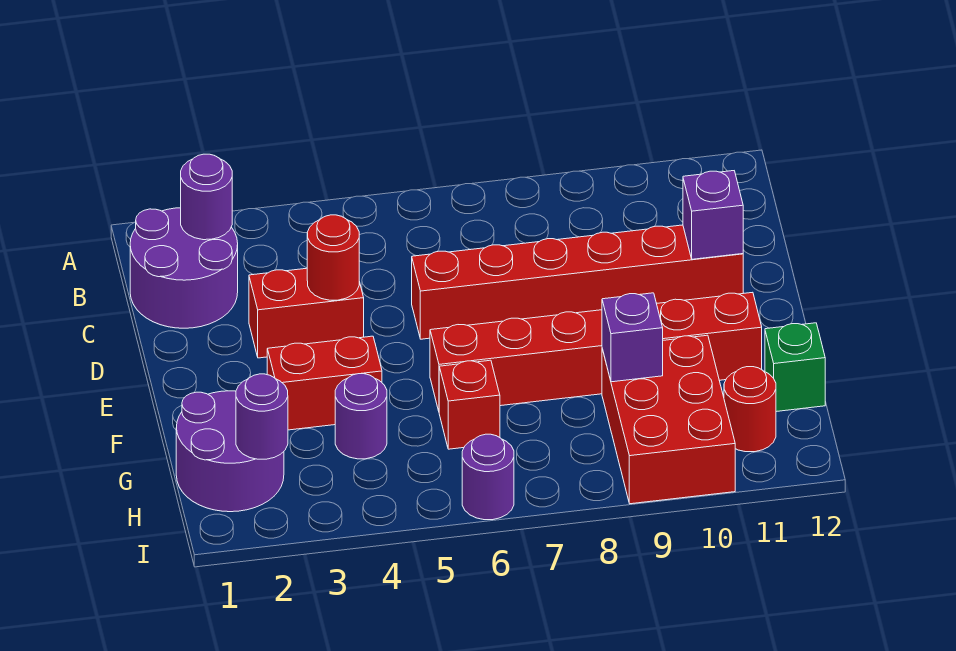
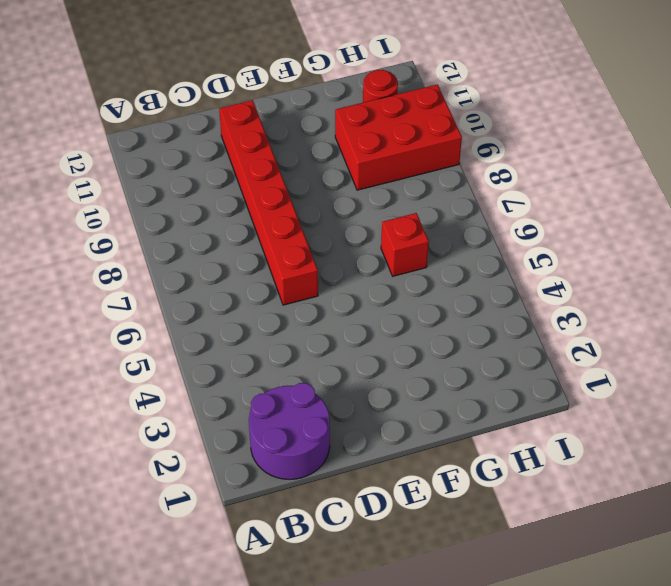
none -> red 1x2 brick [249,268,364,358]
none -> red 1x2 brick [267,336,382,430]
none -> red 1x6 brick [430,292,762,411]

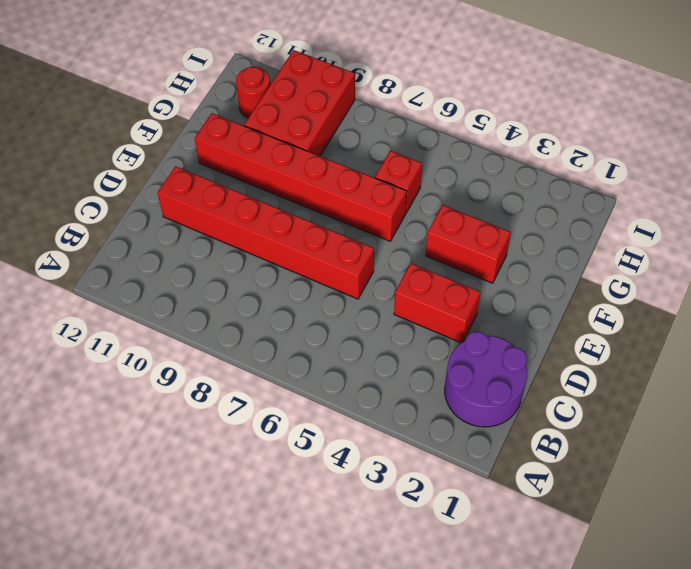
none -> purple 2x2 round brick [176,391,284,512]
none -> purple 1x1 round brick [335,374,387,459]
none -> green 1x1 brick [765,323,825,412]

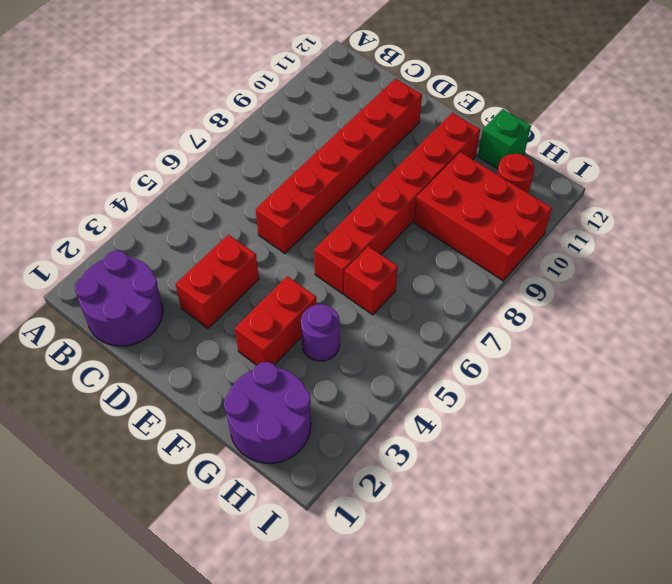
none -> purple 1x1 round brick [462,434,514,520]
none -> purple 1x1 round brick [181,154,232,240]
none -> red 1x1 round brick [307,215,359,300]

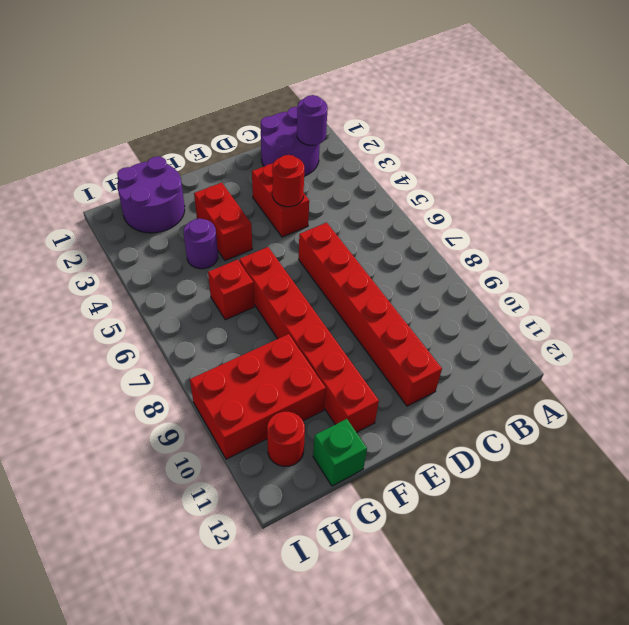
none -> purple 1x1 round brick [462,434,514,520]
none -> purple 1x1 brick [683,171,743,259]
none -> purple 1x1 brick [602,293,663,382]

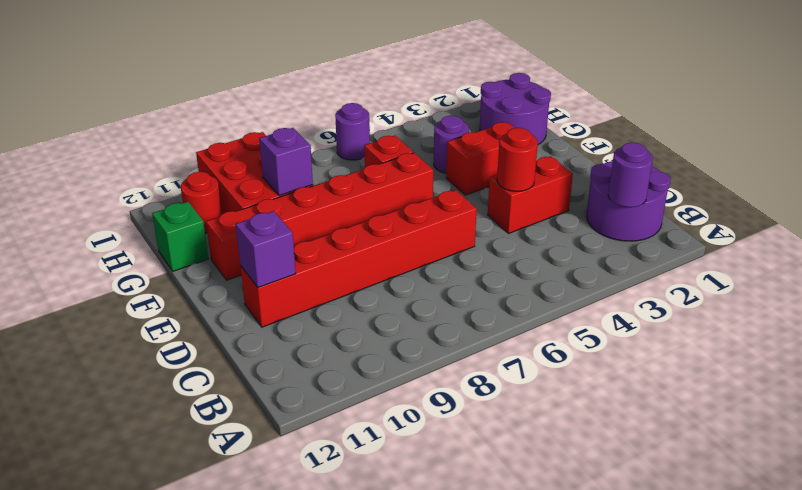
none -> purple 1x1 round brick [236,374,288,459]

